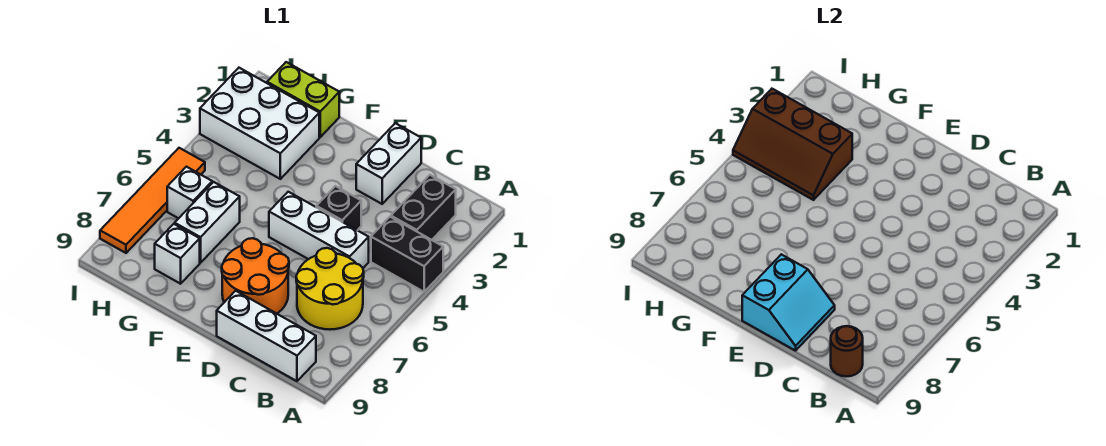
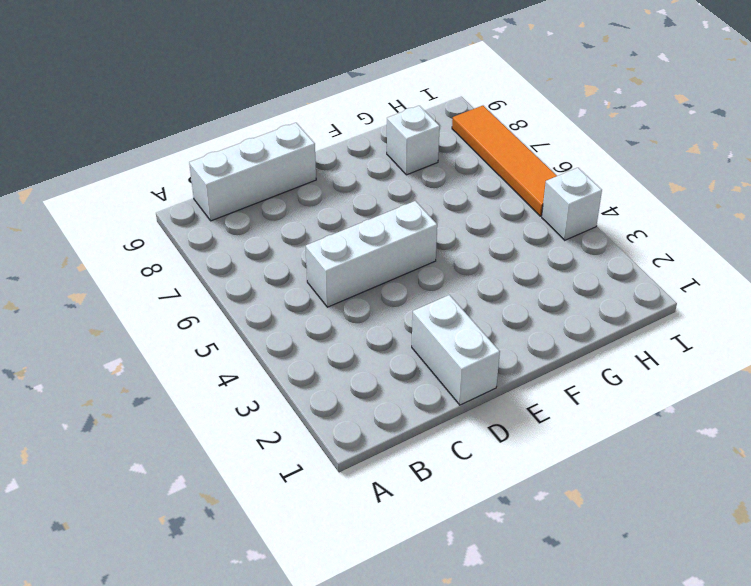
white 1x1 brick [542,168,602,240] -> white 1x1 brick moved to [167,167,212,218]
none -> black 1x2 brick [371,217,443,292]
none -> black 1x2 brick [391,175,456,240]
none -> yellow 2x2 round brick [296,248,364,330]

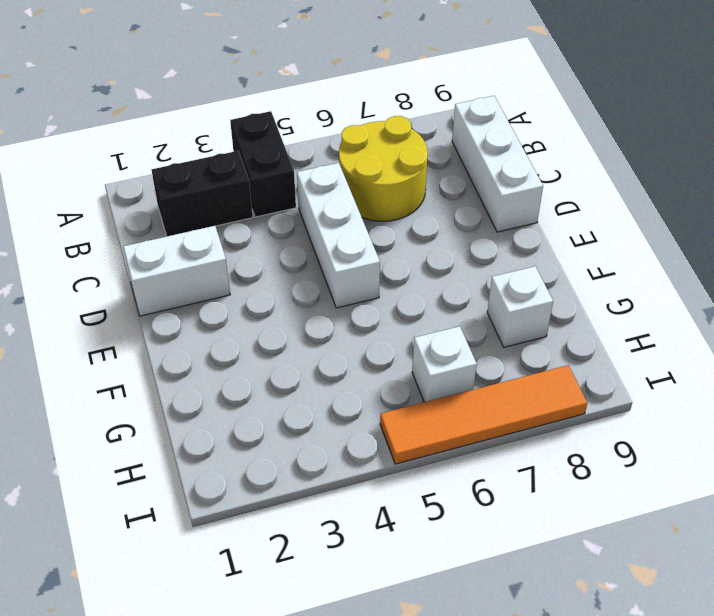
none -> black 1x1 brick [316,186,361,230]
none -> orange 2x2 round brick [222,238,289,314]
none -> lime 1x2 brick [267,62,339,137]

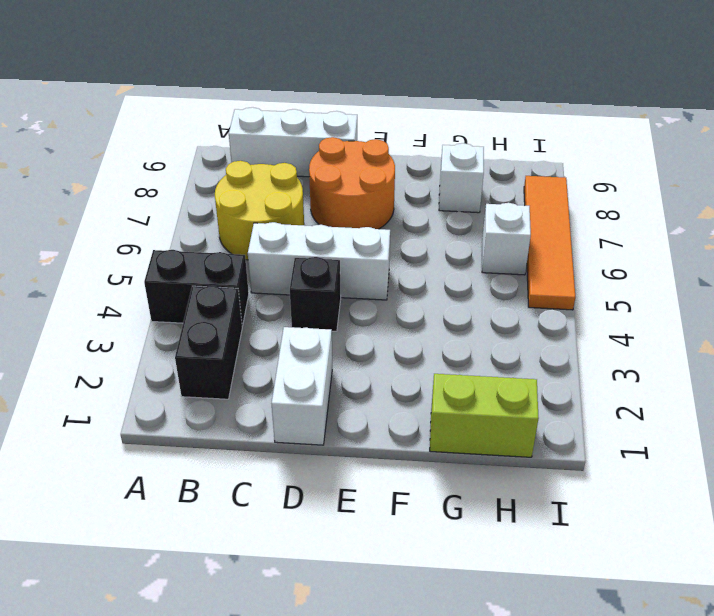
none -> white 2x3 brick [200,68,319,179]
none -> white 1x2 brick [175,182,240,263]
none -> brown 1x1 round brick [831,326,863,377]

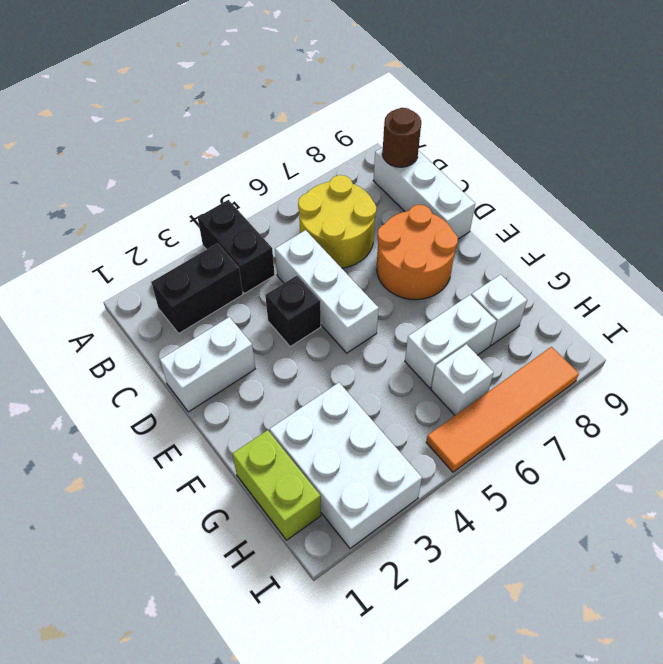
none -> cyan 2x2 slope [742,254,835,351]
none -> brown 2x3 slope [733,89,852,200]

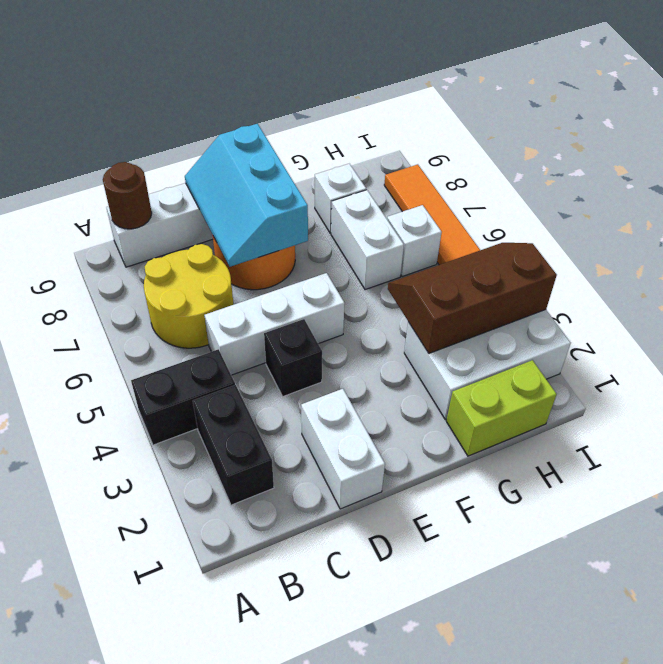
cyan 2x3 slope [185,124,308,267] -> cyan 2x2 slope [742,254,835,351]

